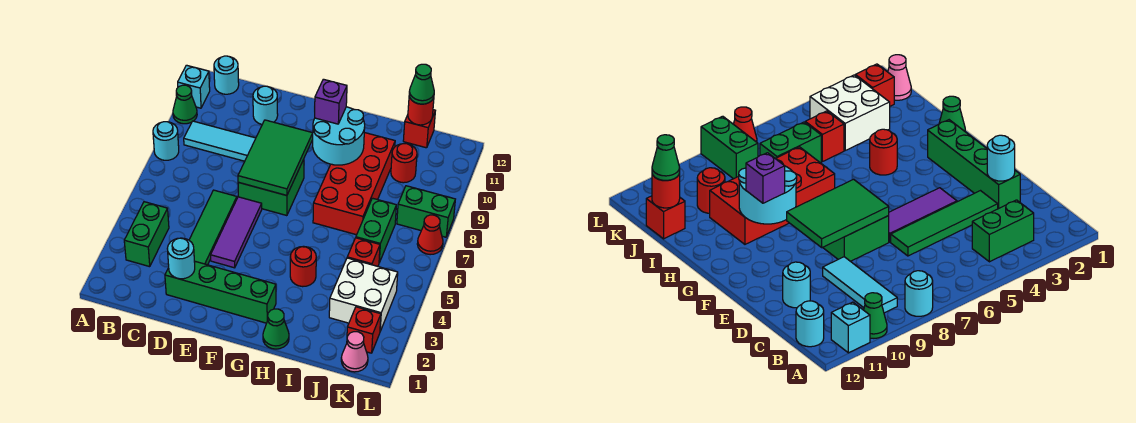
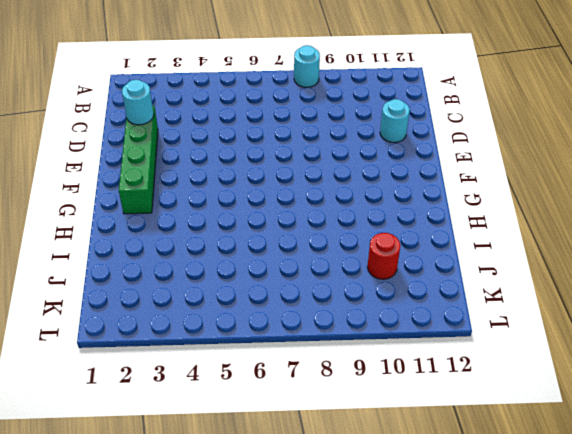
none -> green 1x1 cone [173,85,197,124]
none -> cyan 1x1 brick [178,65,210,108]
none -> green 1x2 brick [124,202,169,267]

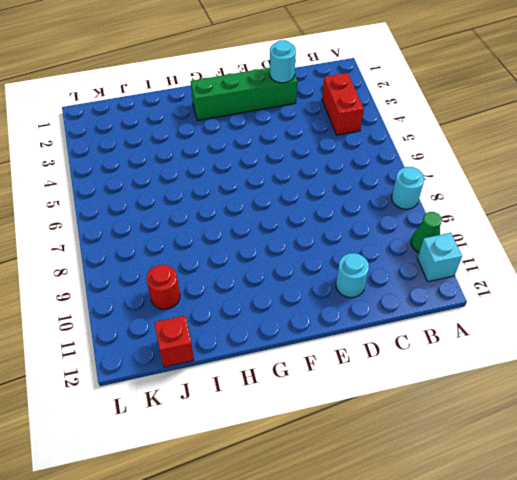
red 1x2 brick [322,73,364,135] -> green 1x2 brick [124,202,169,267]
none -> cyan 1x3 tile [184,121,256,161]
none -> cyan 1x1 round brick [214,56,239,94]
none -> green 1x4 tile [189,190,237,265]

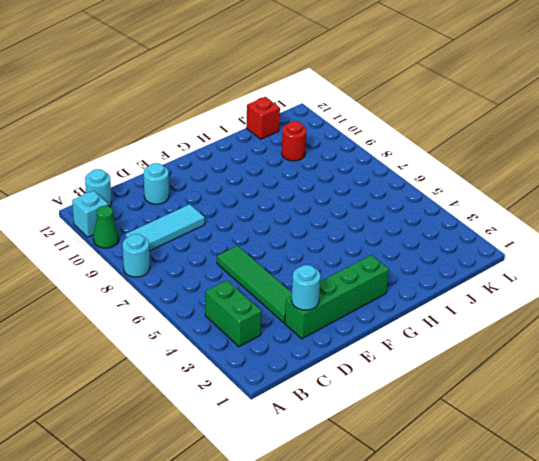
none -> purple 1x3 tile [211,197,262,268]
none -> green 2x2 brick [238,159,304,216]
none -> green 1x1 cone [263,309,289,349]

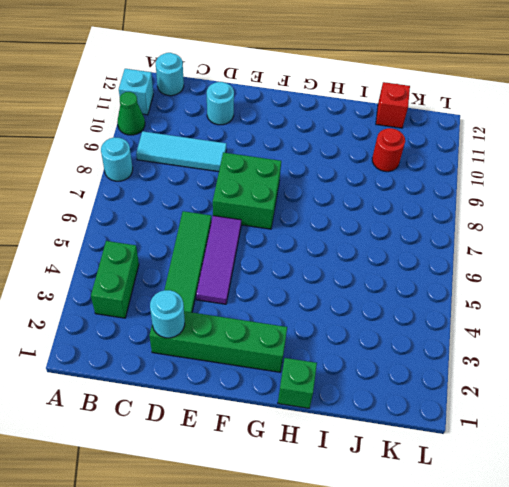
green 1x1 brick [278,358,317,408] -> green 1x1 cone [263,309,289,349]
none -> red 1x1 round brick [290,246,316,287]
none -> red 2x4 brick [313,133,395,235]
none -> white 2x2 brick [329,258,398,331]

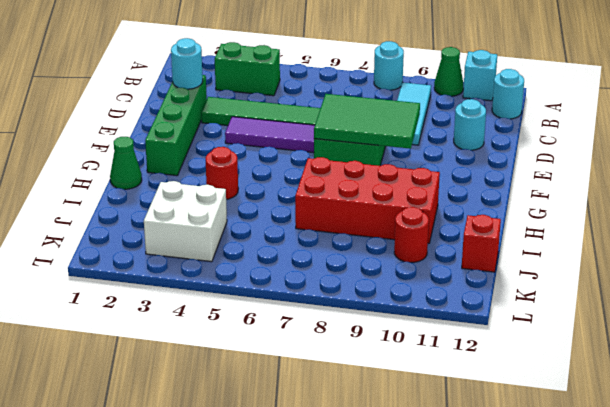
none -> red 1x1 brick [347,238,380,266]
none -> green 1x2 brick [356,198,396,263]
none -> pink 1x1 cone [341,332,368,372]

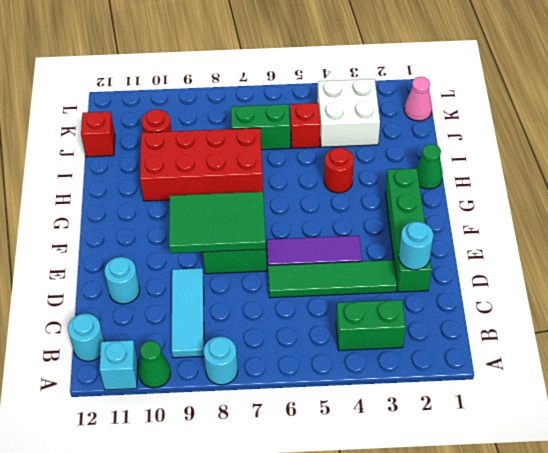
none -> red 1x1 brick [347,307,381,353]
none -> green 1x2 brick [397,186,455,237]
none -> red 1x1 cone [417,215,443,255]

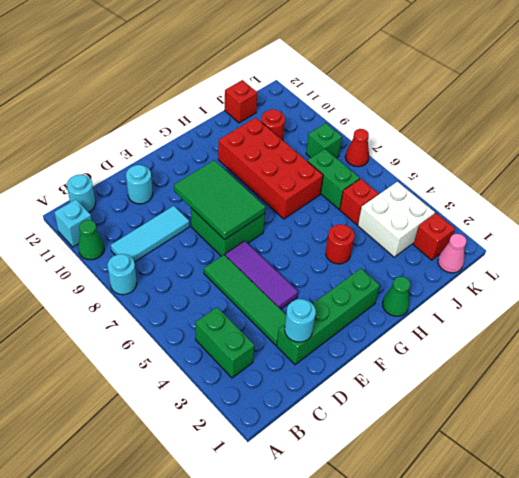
green 1x1 brick [306,123,342,158] -> green 1x2 brick [397,186,455,237]
none -> cyan 2x2 round brick [313,107,365,165]
none -> red 1x1 round brick [408,96,434,125]
none -> purple 1x1 brick [314,79,347,124]

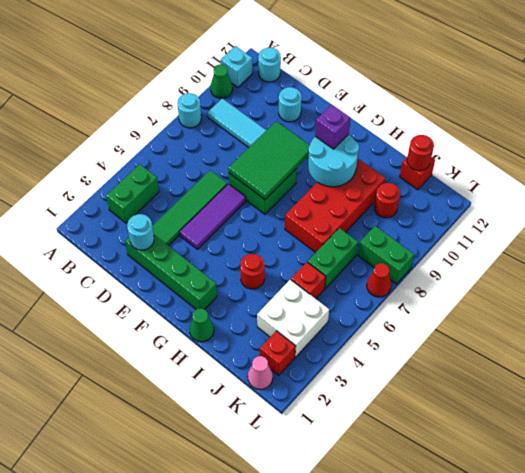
none -> green 1x1 cone [409,64,434,104]

